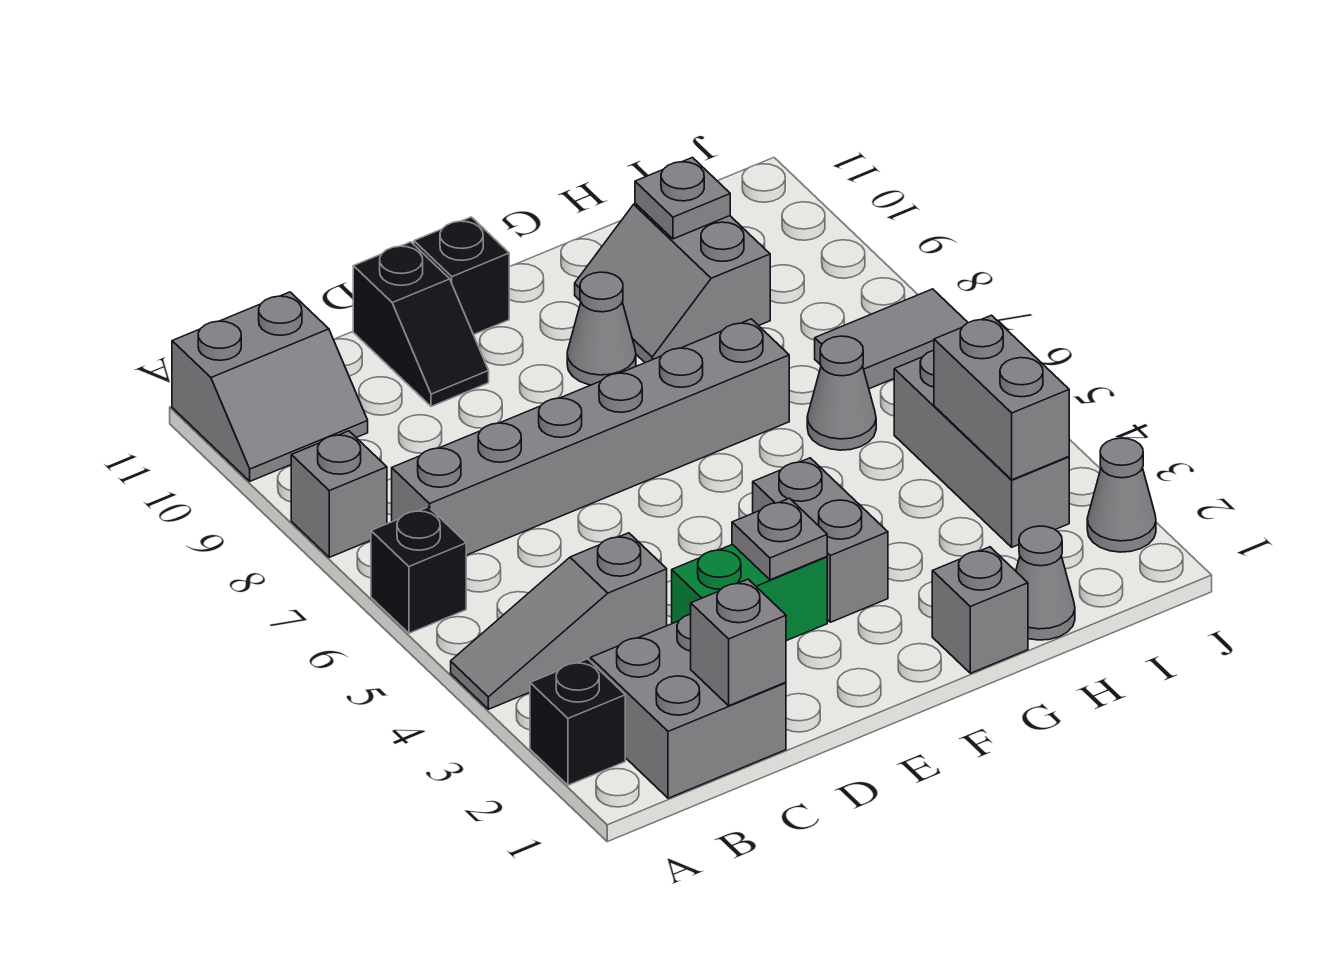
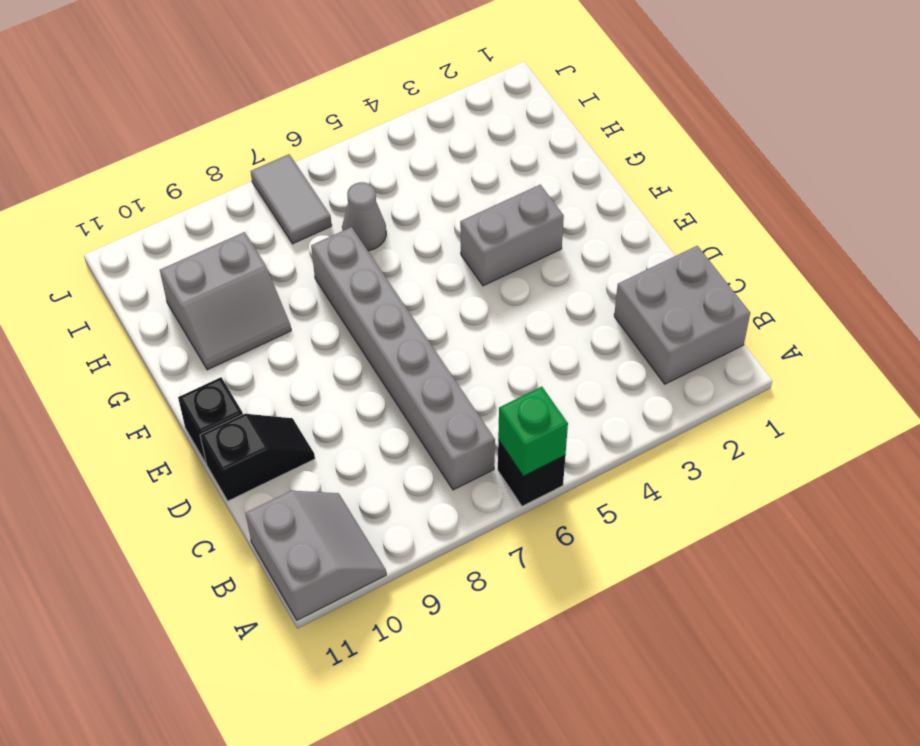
green 1x1 brick [498,387,568,476] -> none
none -> black 1x1 brick [530,659,625,785]
none -> grey 1x3 slope [451,533,667,709]
none -> grey 1x1 brick [291,431,387,557]

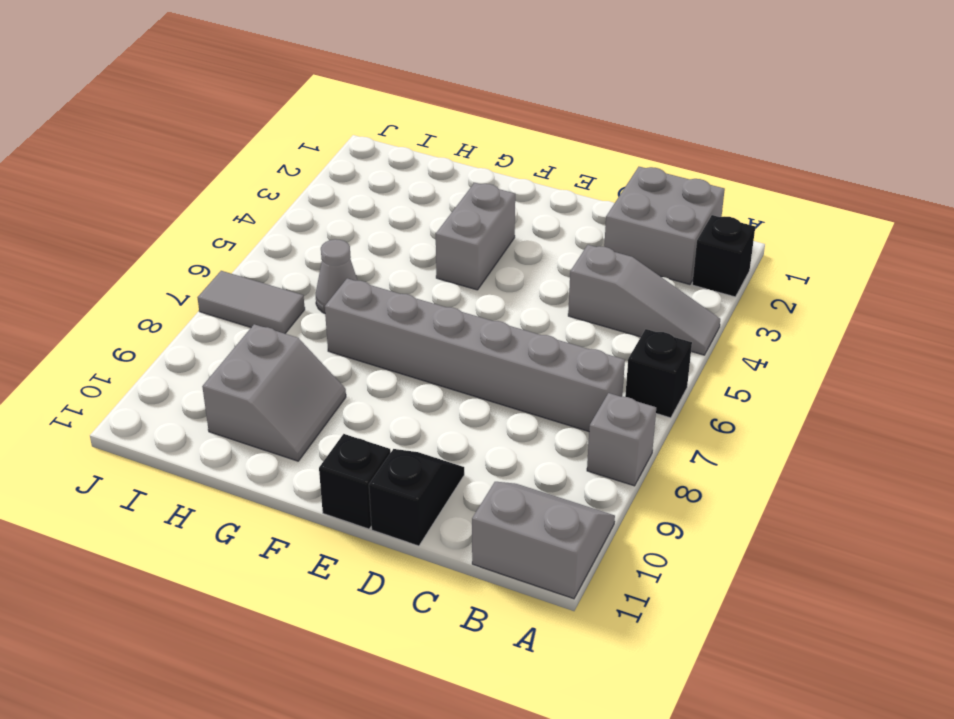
none -> green 1x2 brick [672,544,827,641]
none -> grey 1x1 cone [567,272,636,385]
none -> grey 1x1 brick [932,547,1028,673]

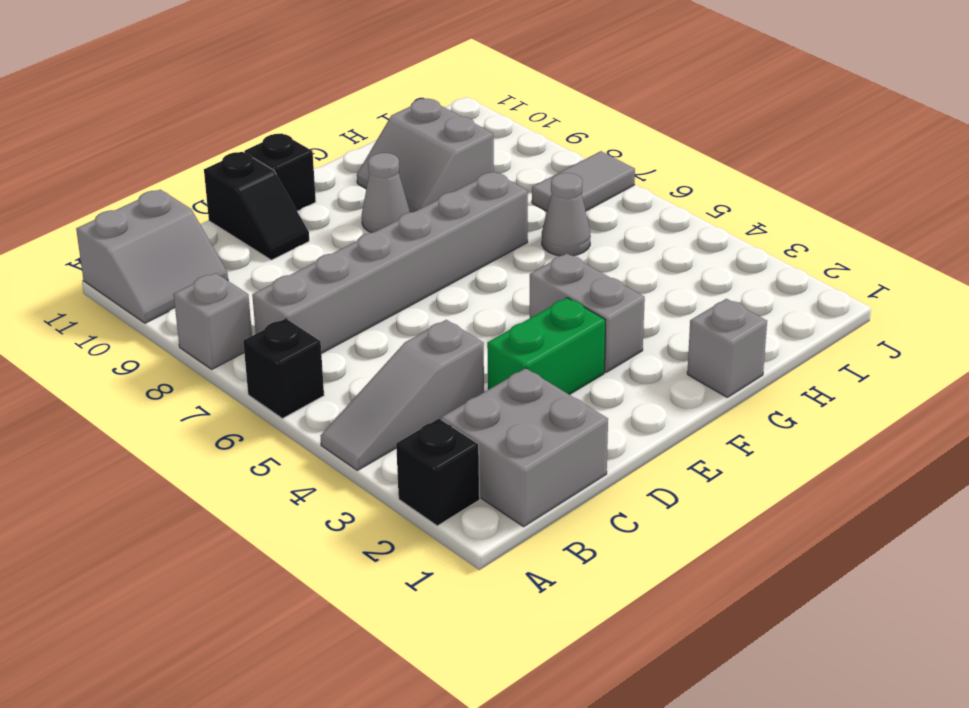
none -> grey 1x1 cone [1016,526,1075,640]
none -> grey 1x3 brick [894,350,1069,547]
none -> grey 1x1 cone [1087,438,1156,552]

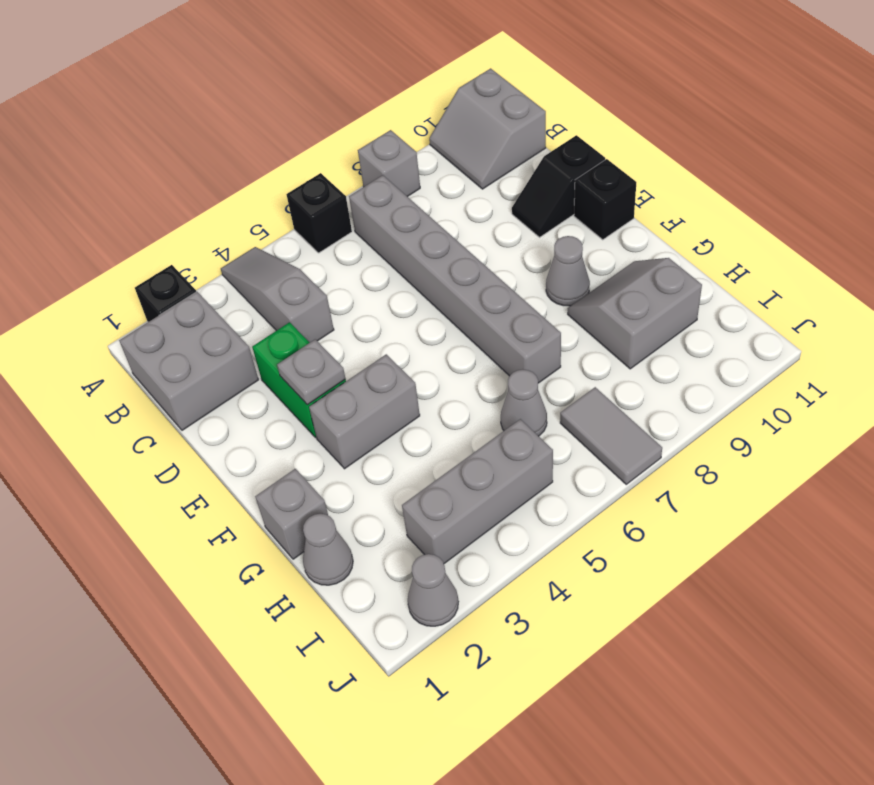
none -> grey 1x1 brick [691,579,786,706]
none -> grey 1x1 plate [635,158,730,239]
none -> grey 1x2 brick [934,315,1069,480]

